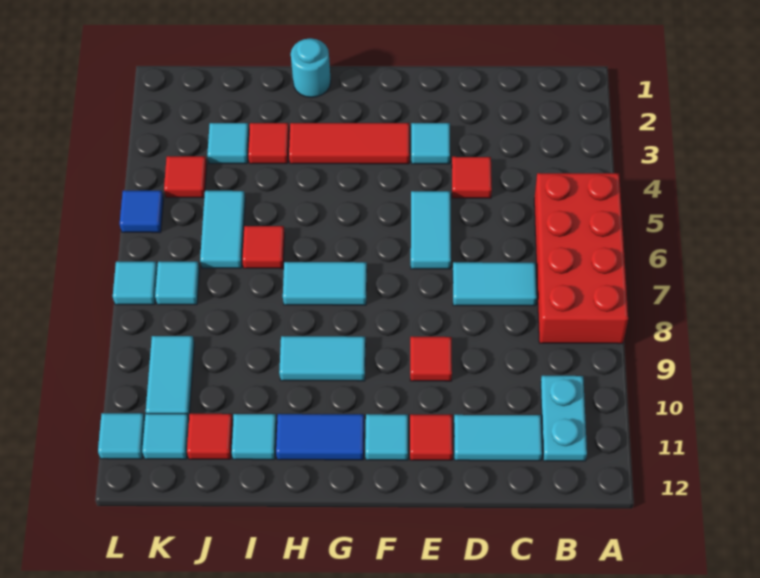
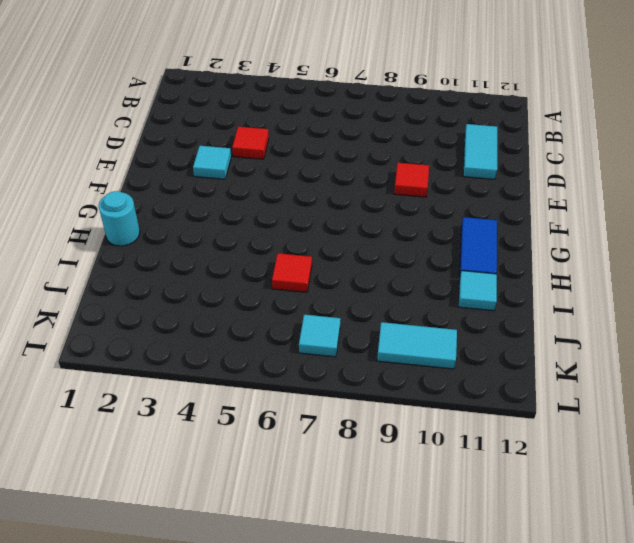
none -> red 2x4 brick [534,173,628,344]
none -> cyan 1x2 plate [541,376,587,461]
none -> cyan 1x2 tile [453,262,537,306]

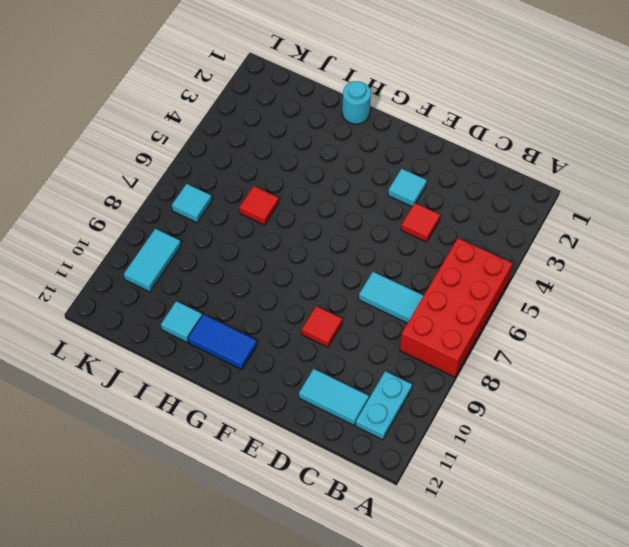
none -> cyan 1x2 tile [411,191,451,269]
none -> red 1x1 tile [410,415,453,460]
none -> red 1x3 tile [289,123,409,164]

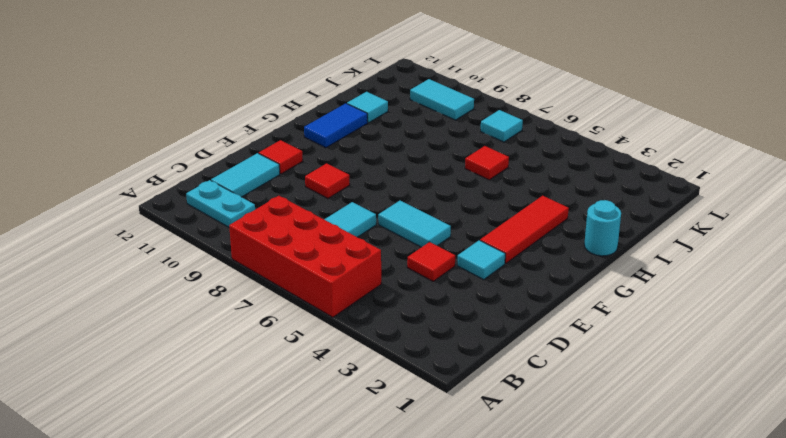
none -> cyan 1x1 tile [365,414,408,460]
none -> cyan 1x2 tile [283,262,367,305]
none -> cyan 1x2 tile [279,336,366,381]

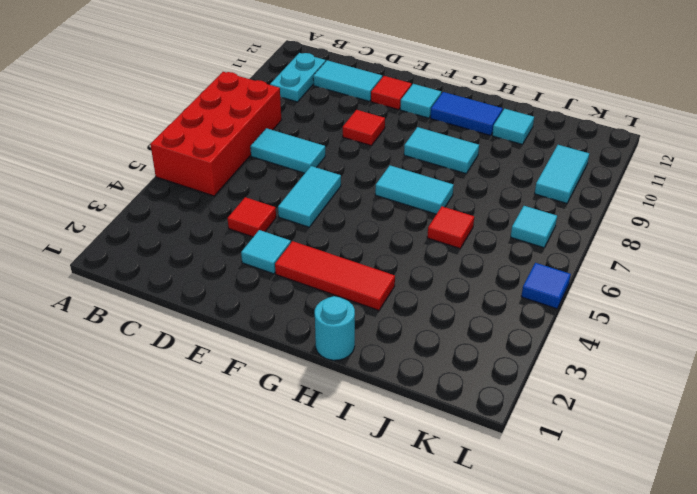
none -> red 1x1 tile [248,123,289,164]
none -> cyan 1x1 tile [207,123,249,164]
none -> cyan 1x2 tile [200,191,245,268]

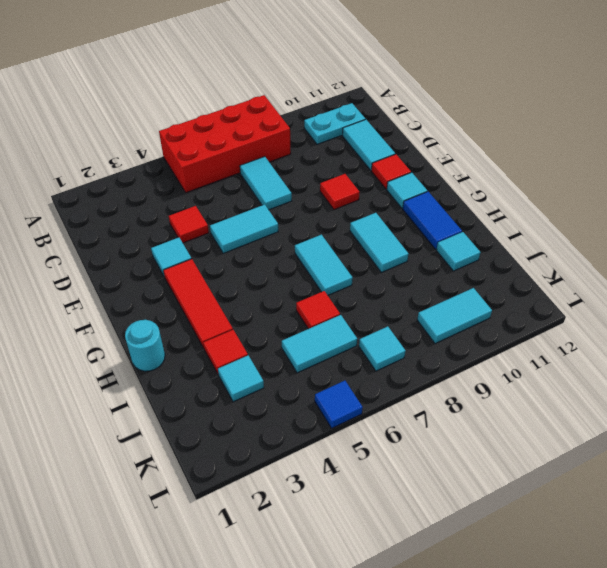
none -> red 1x1 tile [187,414,233,459]
none -> red 1x1 tile [164,156,207,198]
none -> cyan 1x1 tile [142,414,189,459]

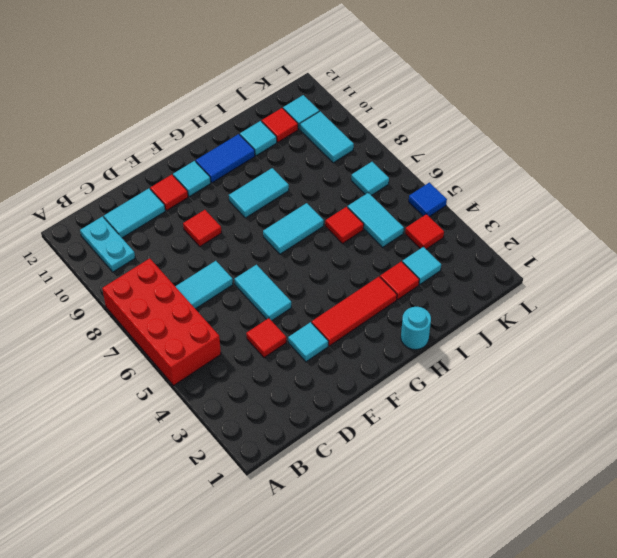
none -> cyan 1x1 tile [113,262,157,305]
none -> cyan 1x1 tile [98,413,145,459]

